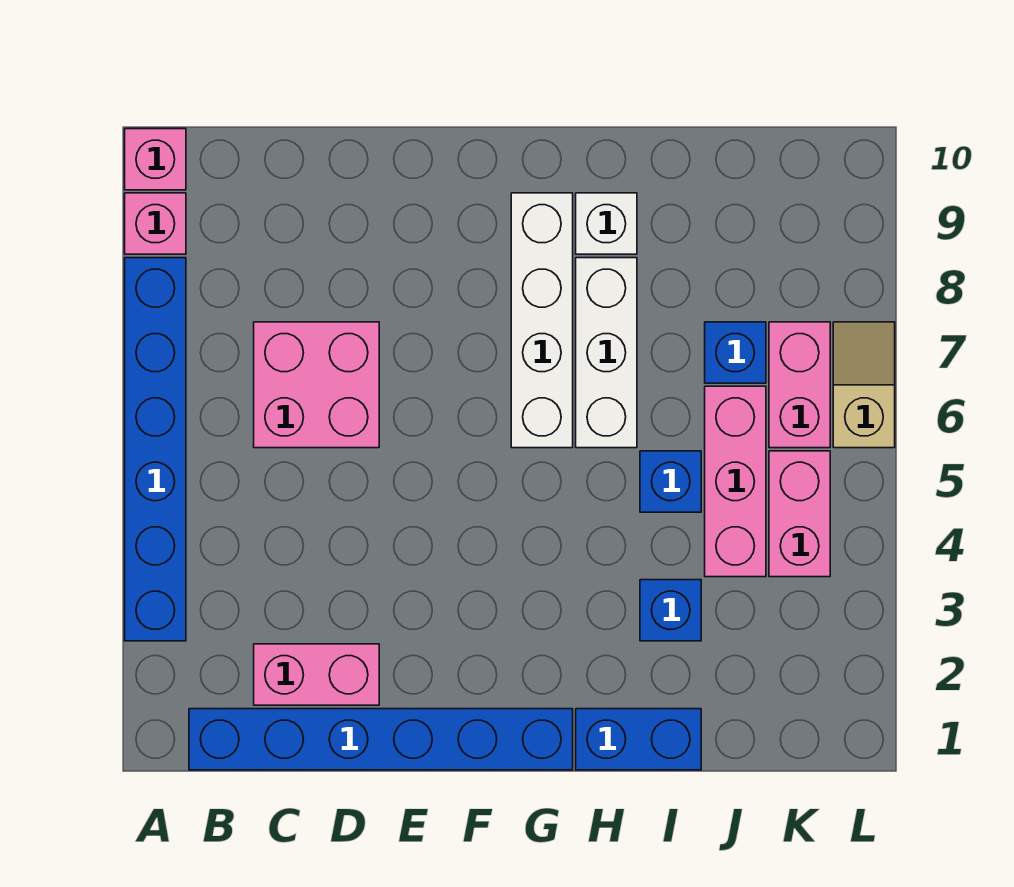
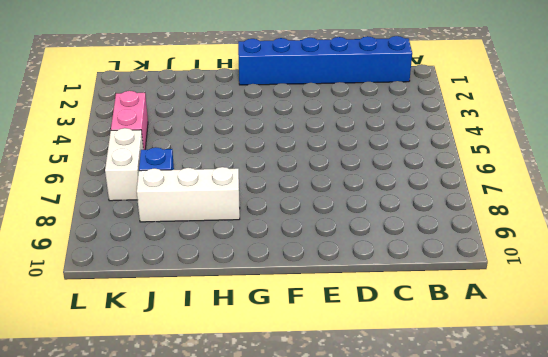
white 1x3 brick [137,167,240,222] -> white 1x3 brick turned to [576,258,637,448]
white 1x2 brick [105,128,143,201] -> pink 1x2 brick [769,322,830,448]
none -> blue 1x6 brick [125,258,186,641]
none -> pink 1x1 brick [125,193,186,254]
none -> pink 1x1 brick [125,129,186,190]

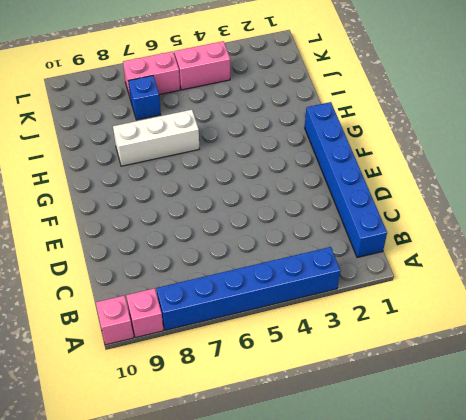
none -> pink 1x2 brick [254,644,379,705]
none -> pink 2x2 brick [254,322,379,448]
none -> white 1x4 brick [511,193,573,448]

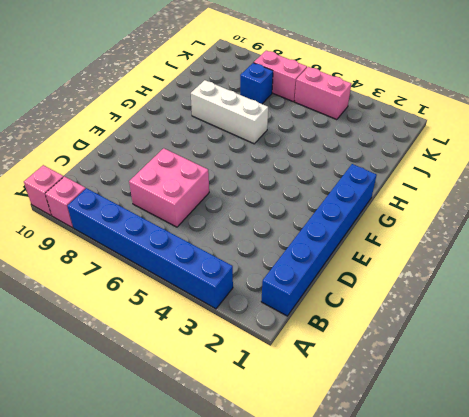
none -> pink 1x2 brick [254,644,379,705]
none -> white 1x4 brick [511,193,573,448]
none -> blue 1x2 brick [576,709,701,770]

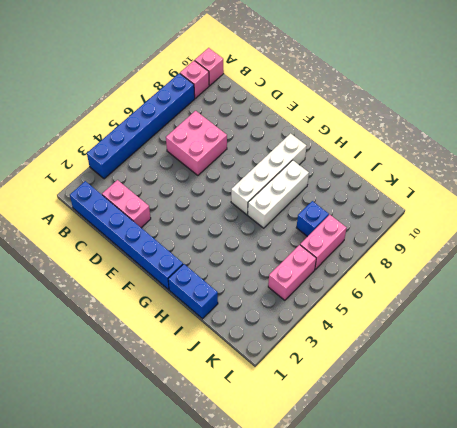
none -> white 1x1 brick [576,193,637,254]
none -> blue 1x1 brick [640,580,701,641]
none -> blue 1x1 brick [640,451,701,512]

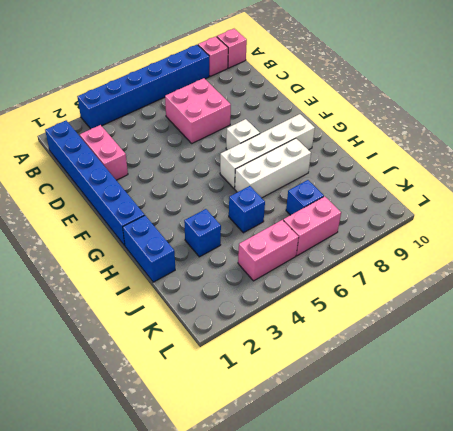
white 1x1 brick [226,119,260,150] -> white 1x1 brick moved to [576,193,637,254]
none -> pink 1x3 brick [705,386,766,577]
none -> tan 1x2 slope [833,322,895,448]

